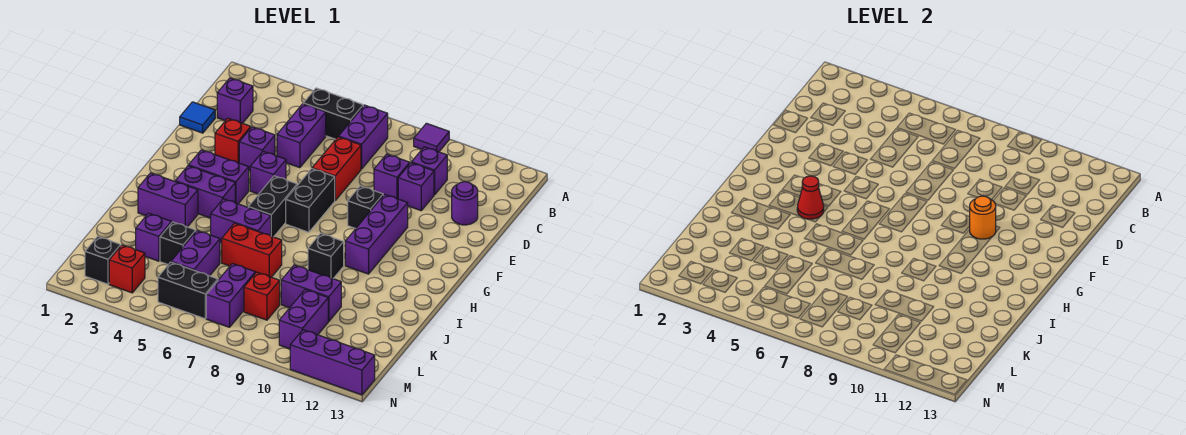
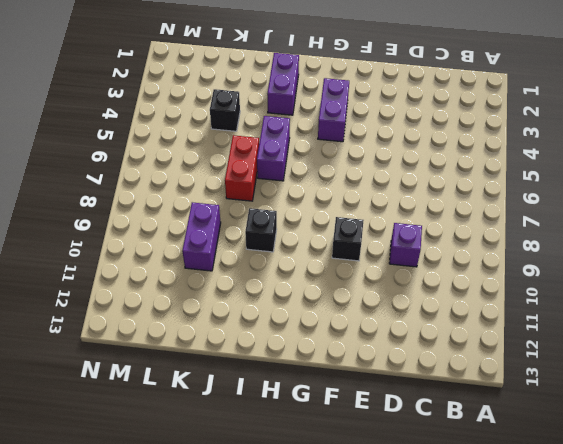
none -> purple 1x1 tile [414,123,449,152]
none -> black 1x2 brick [303,88,363,139]
none -> purple 1x2 brick [339,105,388,169]
none -> purple 1x1 brick [217,78,253,123]

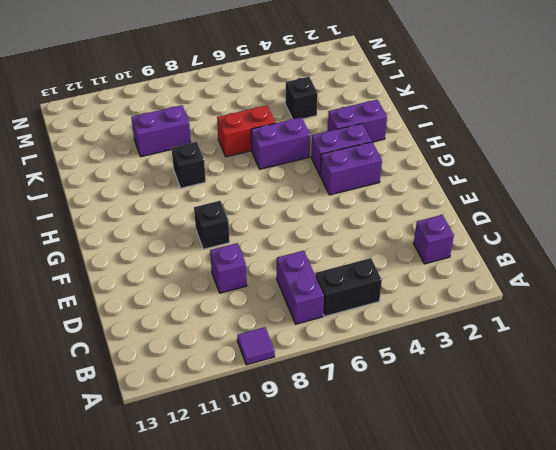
none -> purple 1x2 brick [277,104,326,168]
none -> purple 1x1 brick [412,147,447,195]
none -> blue 1x1 tile [180,102,215,133]
none -> red 1x2 brick [312,137,361,200]

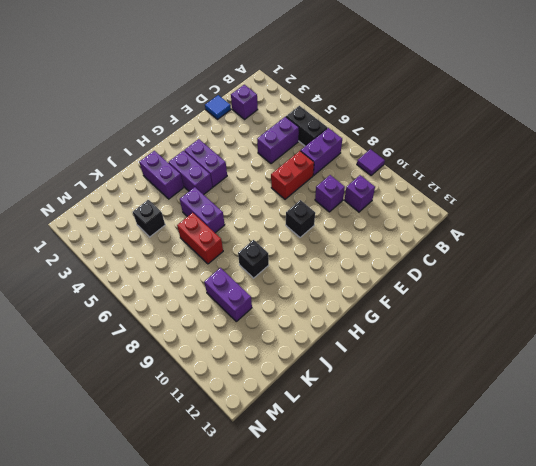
none -> purple 1x1 brick [398,163,434,211]
none -> purple 1x1 round brick [452,182,478,225]
none -> red 1x1 brick [215,118,251,163]
none -> purple 1x1 brick [239,127,275,170]

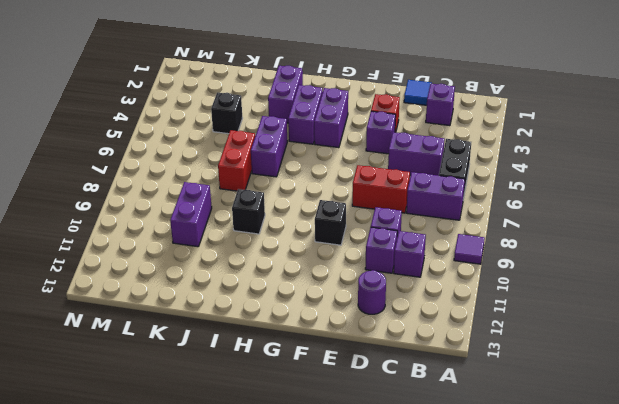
none -> purple 1x1 brick [250,151,286,194]
none -> black 1x2 brick [286,169,335,232]
none -> purple 1x3 brick [345,194,408,274]
none -> black 1x2 brick [248,176,297,237]

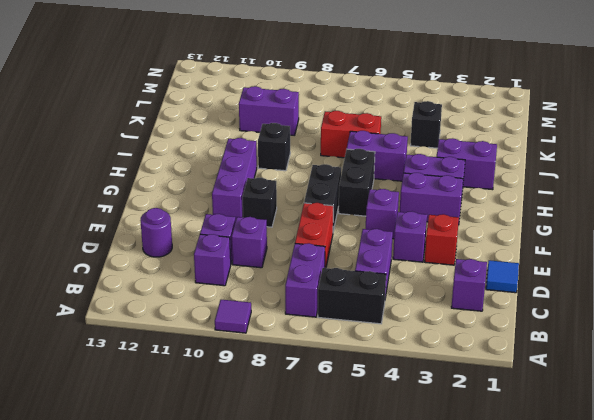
none -> purple 1x1 brick [136,213,171,261]
none -> purple 1x2 brick [171,231,220,276]
none -> purple 1x2 brick [206,264,255,327]
none -> red 1x1 brick [244,272,280,320]

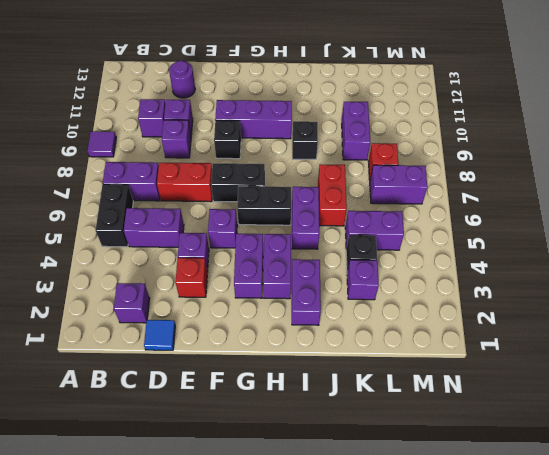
none -> purple 1x2 brick [279,289,328,349]
none -> black 1x1 brick [85,236,121,284]
none -> red 1x1 brick [109,245,145,293]
none -> black 1x2 brick [158,262,218,319]

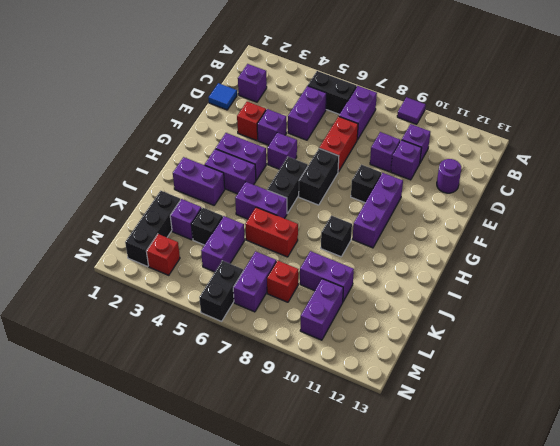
black 1x3 brick [125,191,180,266] -> black 1x1 brick [85,236,121,284]
black 1x2 brick [199,261,243,321] -> black 1x2 brick turned to [158,262,218,319]
none -> purple 1x3 brick [290,330,375,395]
none -> orange 1x1 round brick [970,196,996,239]
none -> red 1x1 cone [797,176,824,219]

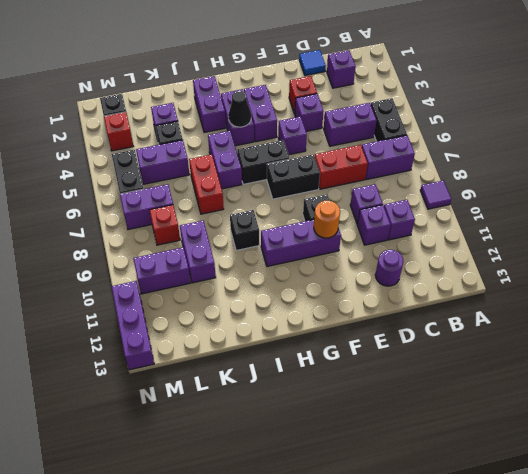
black 1x1 cone [228,91,251,127] -> red 1x1 cone [797,176,824,219]

